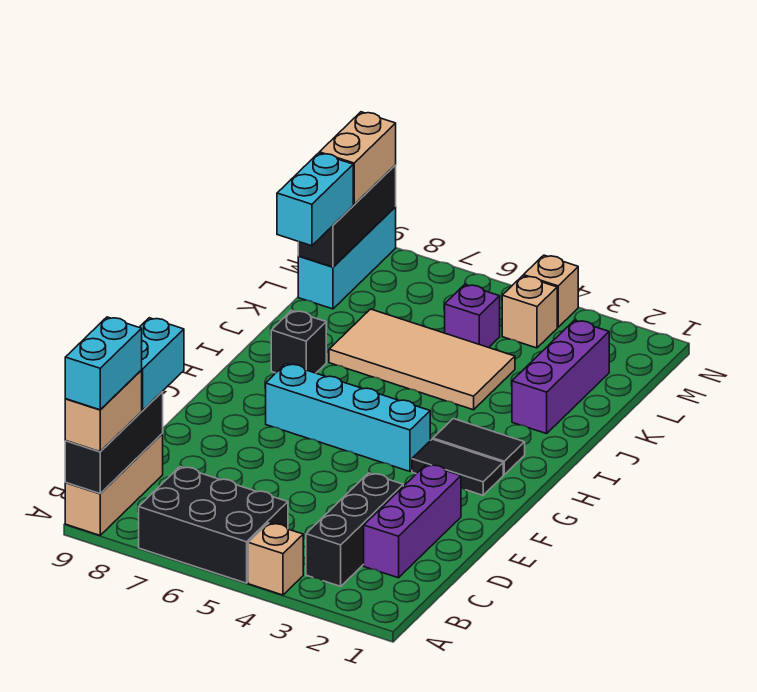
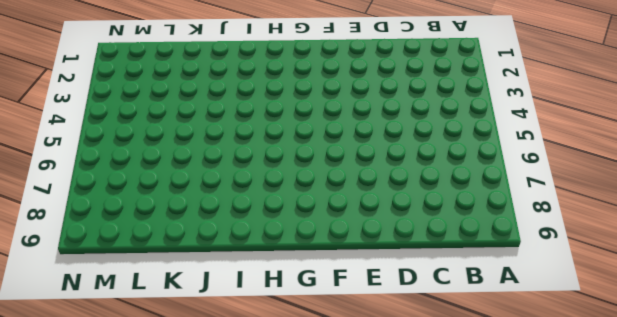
none -> tan 1x1 brick [248,523,303,595]
none -> black 2x3 brick [139,467,288,583]
none -> tan 1x3 brick [65,434,163,535]

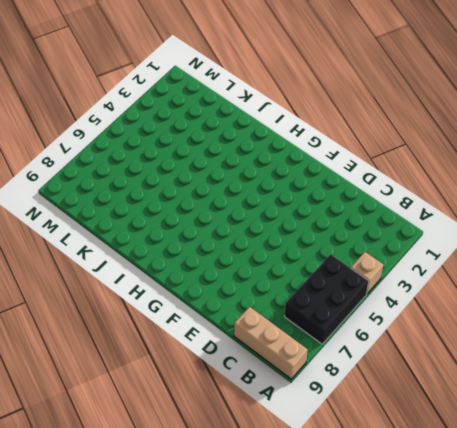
none -> black 1x3 brick [306,473,403,586]
none -> purple 1x3 brick [364,464,461,578]
none -> black 1x2 tile [412,439,503,495]

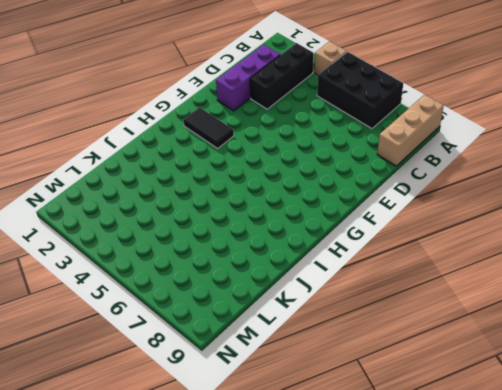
none -> cyan 1x4 brick [266,364,430,471]
none -> black 1x2 tile [433,419,525,475]
none -> black 1x1 brick [271,310,326,373]

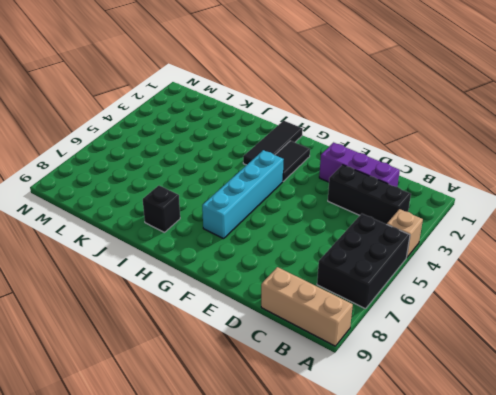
black 1x3 tile [243,121,303,165] -> black 1x2 tile [433,419,525,475]
none -> purple 1x3 brick [512,320,609,434]
none -> tan 2x4 tile [329,309,515,410]
none -> purple 1x1 brick [445,285,500,348]

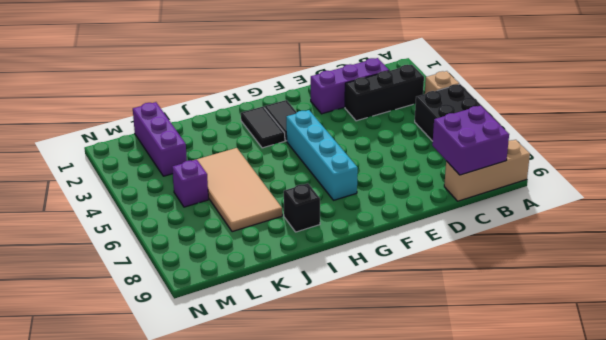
purple 2x2 brick [432,106,509,175] -> black 1x3 brick [65,392,163,494]
purple 1x3 brick [133,102,187,176] -> purple 1x3 brick turned to [512,320,609,434]
none -> cyan 1x3 brick [298,207,396,309]
none -> tan 1x1 brick [502,276,557,348]
none -> tan 1x1 brick [523,255,578,327]

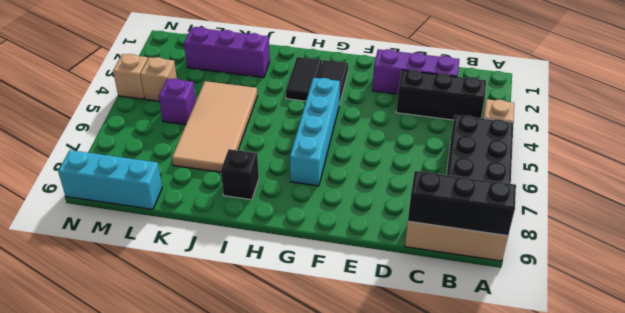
none -> black 1x3 brick [298,165,396,267]
none -> tan 1x2 brick [65,370,142,452]
none -> cyan 1x2 brick [139,318,184,411]

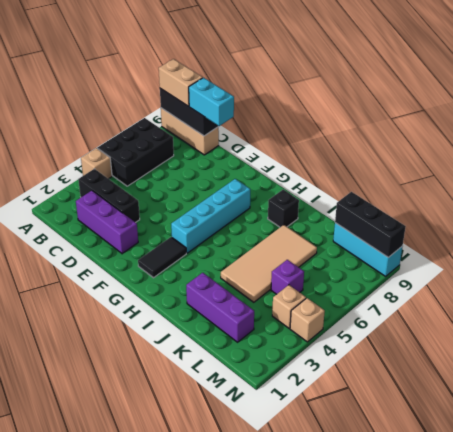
none -> black 1x2 tile [433,419,525,475]
none -> cyan 1x2 brick [277,153,353,246]
none -> tan 1x2 brick [319,112,396,205]

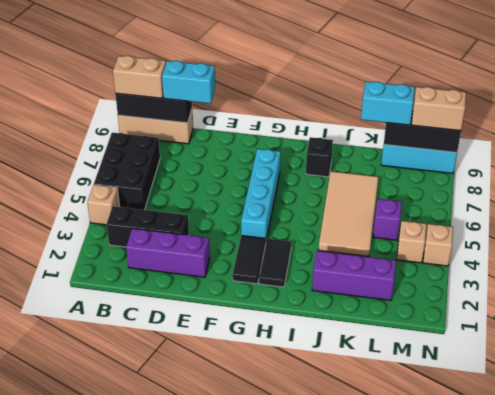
none -> cyan 1x2 brick [65,317,142,410]

